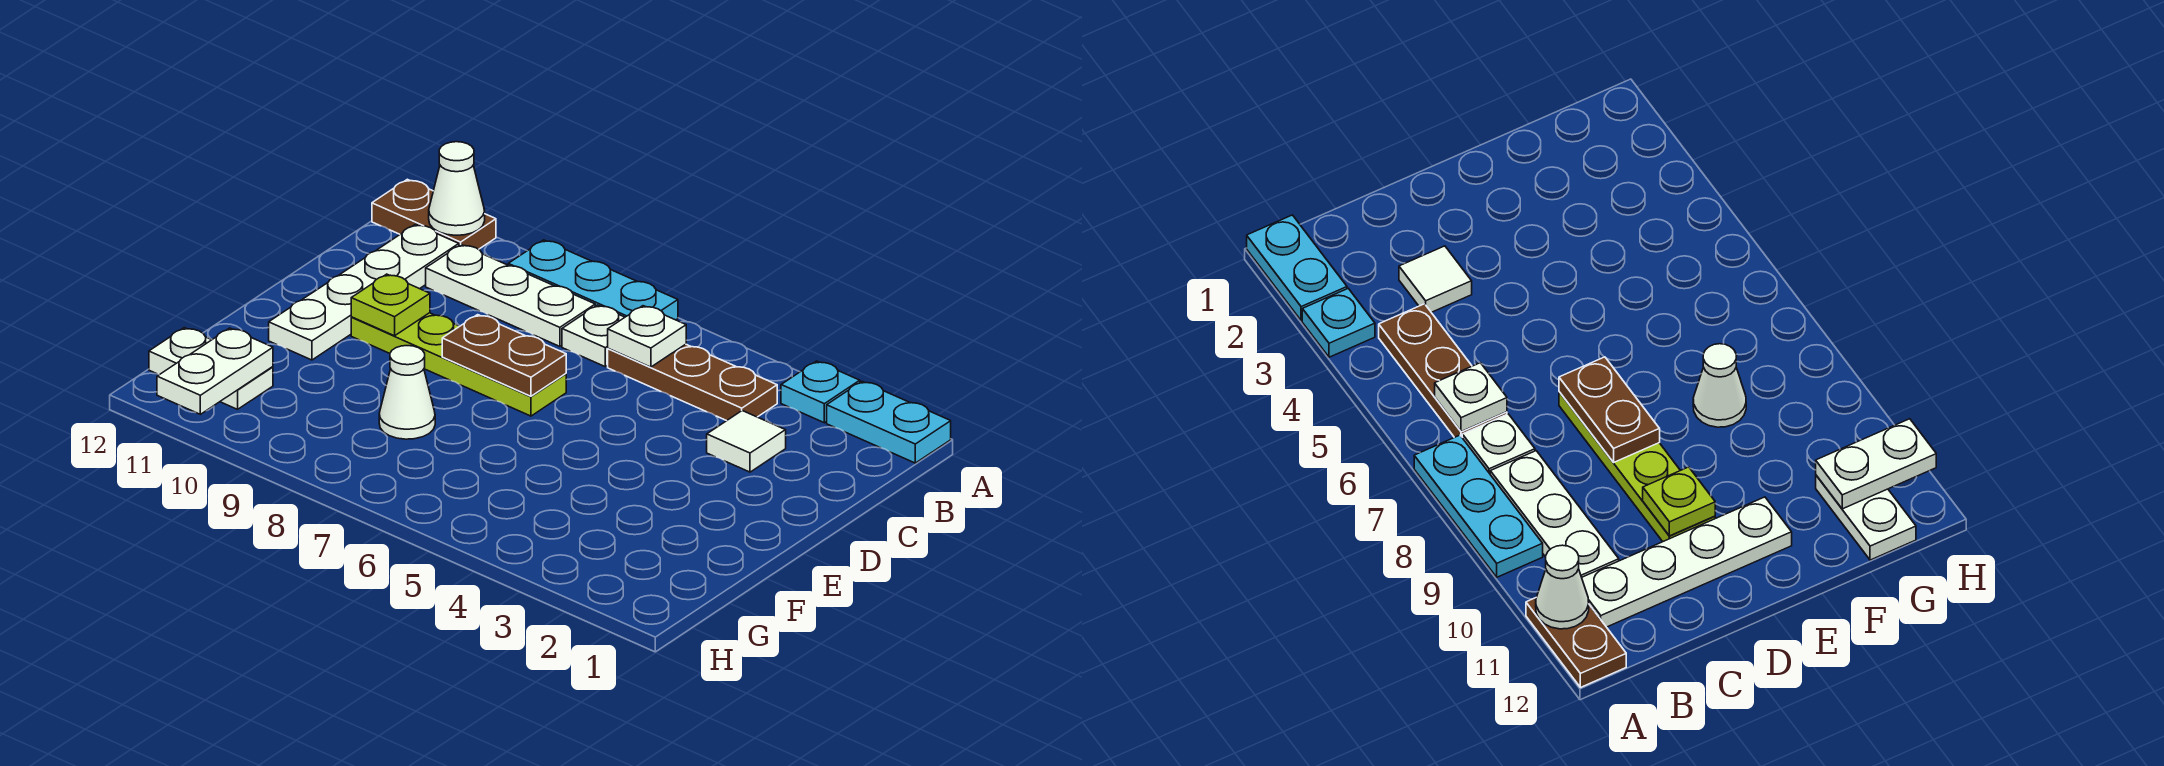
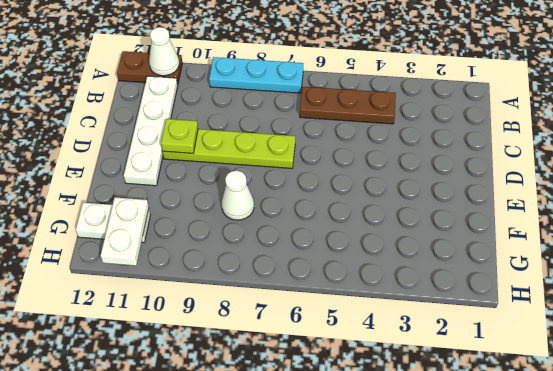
none -> cyan 1x2 plate [827,381,951,463]
none -> cyan 1x1 plate [781,361,860,423]
none -> white 1x1 plate [562,305,625,367]

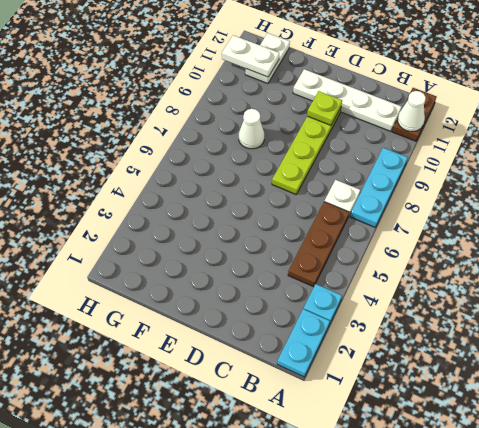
none -> white 1x3 plate [426,245,595,346]
none -> white 1x1 tile [707,411,786,472]
none -> white 1x1 plate [608,306,686,367]

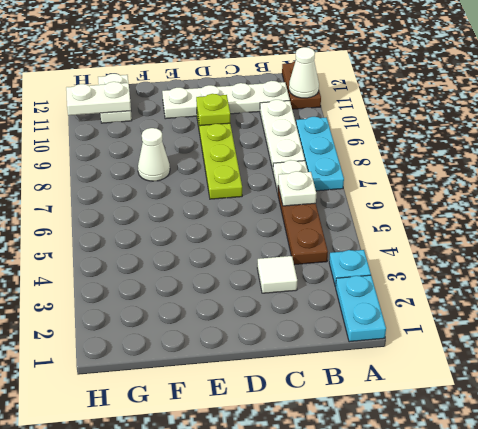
none -> brown 1x2 plate [442,315,566,396]

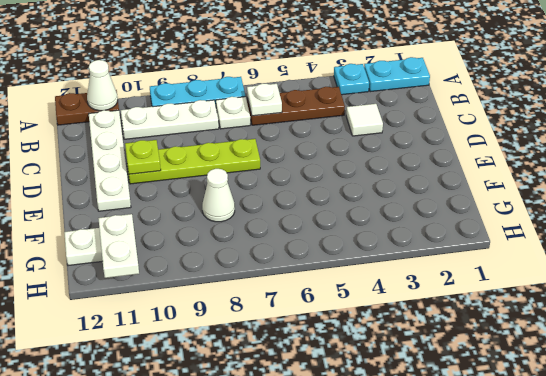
none -> brown 1x2 plate [442,315,566,396]

